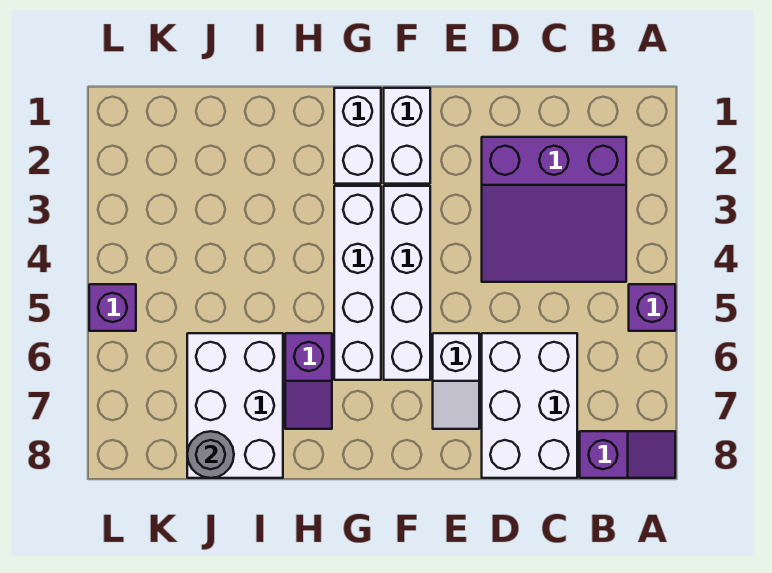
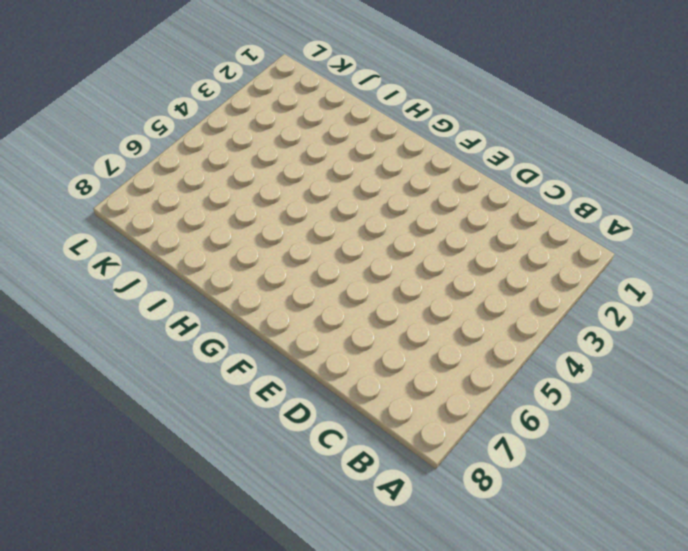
none -> purple 1x1 brick [629,284,675,331]
none -> purple 1x2 slope [580,431,675,478]
none -> purple 3x3 slope [482,137,626,282]

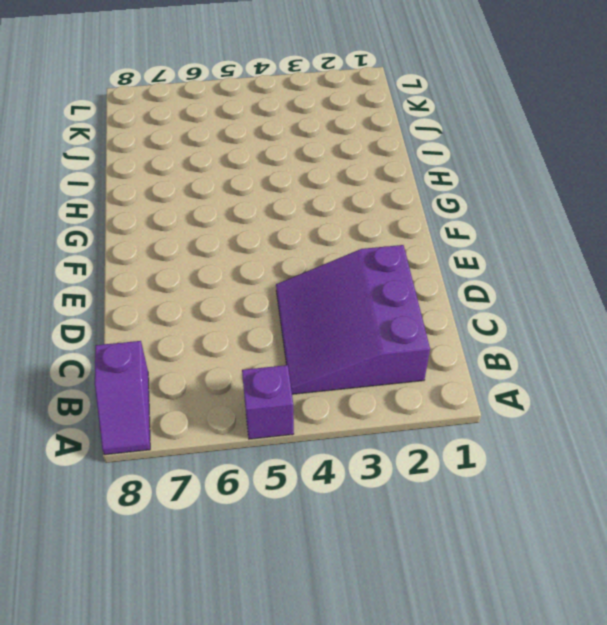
none -> white 2x3 brick [482,333,577,478]
none -> white 1x2 slope [433,333,479,429]
none -> white 1x2 brick [384,88,430,184]

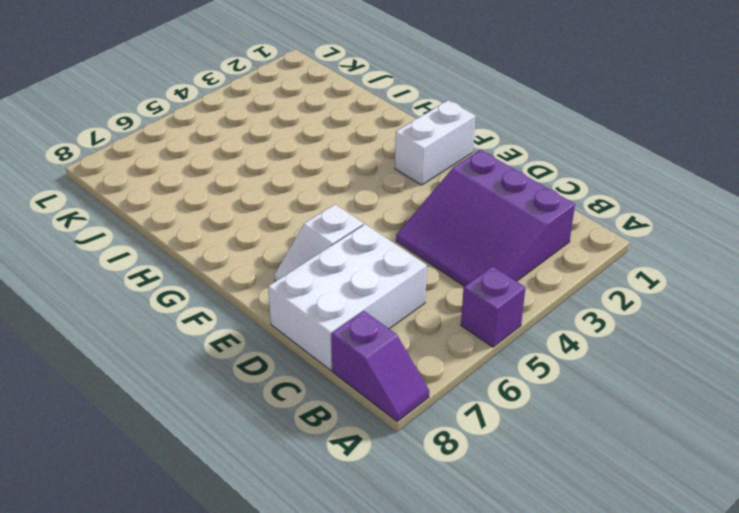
none -> white 1x4 brick [384,186,430,380]
none -> white 1x2 brick [334,88,381,184]
none -> white 1x4 brick [334,186,381,380]

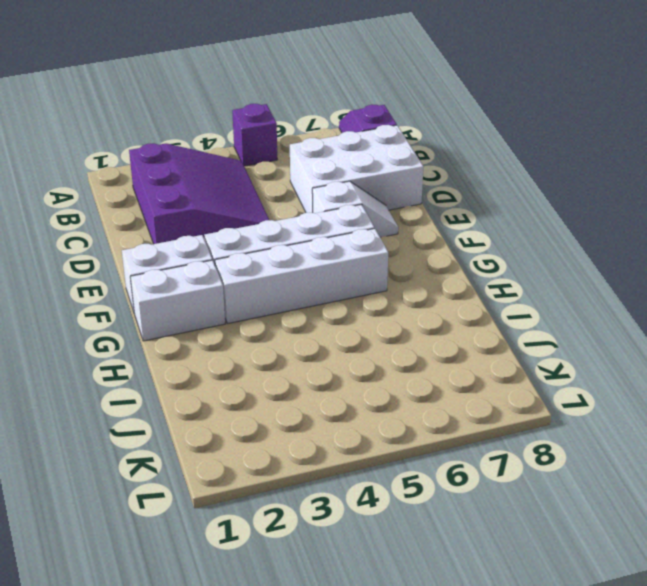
none -> purple 1x2 slope [285,333,332,429]
none -> white 2x3 brick [187,333,283,478]
none -> purple 1x1 brick [89,284,136,331]

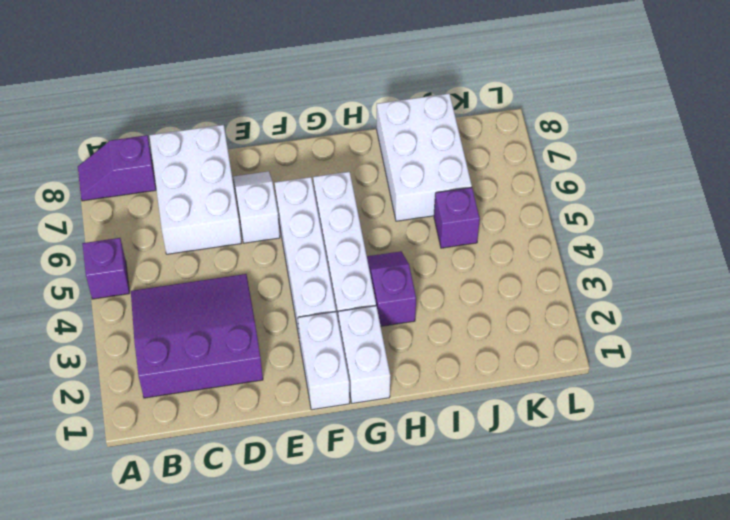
purple 1x2 slope [367,251,416,326] -> purple 1x2 slope moved to [285,333,332,429]
purple 1x1 brick [434,187,480,248] -> purple 1x1 brick moved to [89,284,136,331]
none -> grey 1x1 round brick [187,431,234,478]

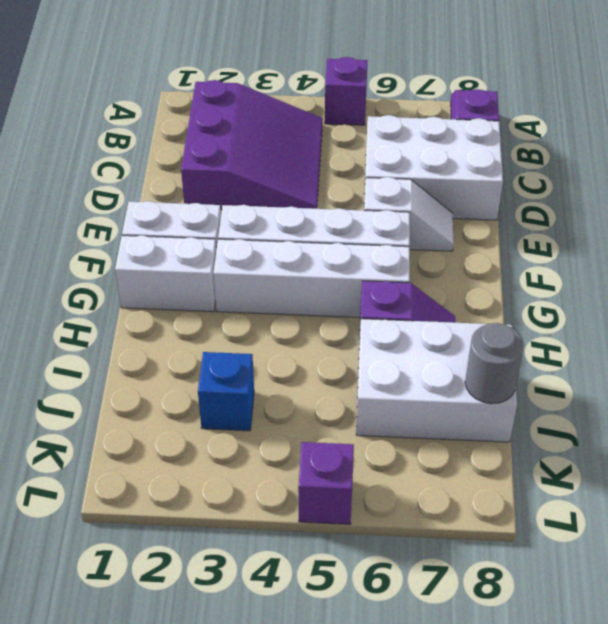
blue 1x1 brick [198,352,254,431] -> none

